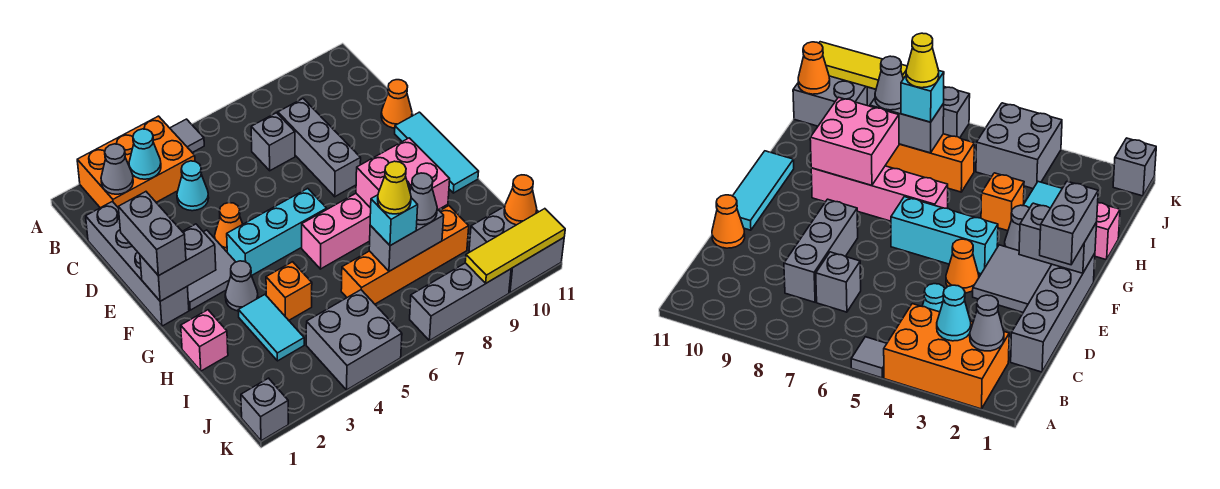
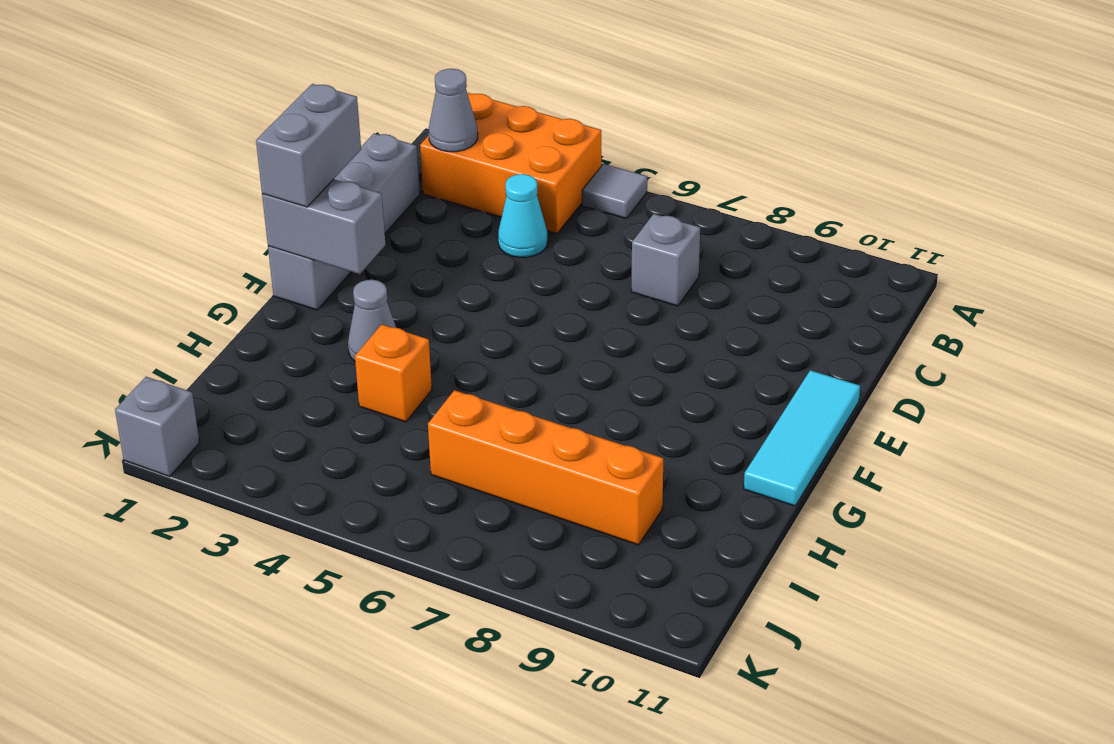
none -> grey 1x3 brick [278,99,361,197]
none -> orange 1x1 cone [381,80,412,128]
none -> grey 2x2 tile [187,230,235,310]
none -> orange 1x1 cone [215,203,243,252]

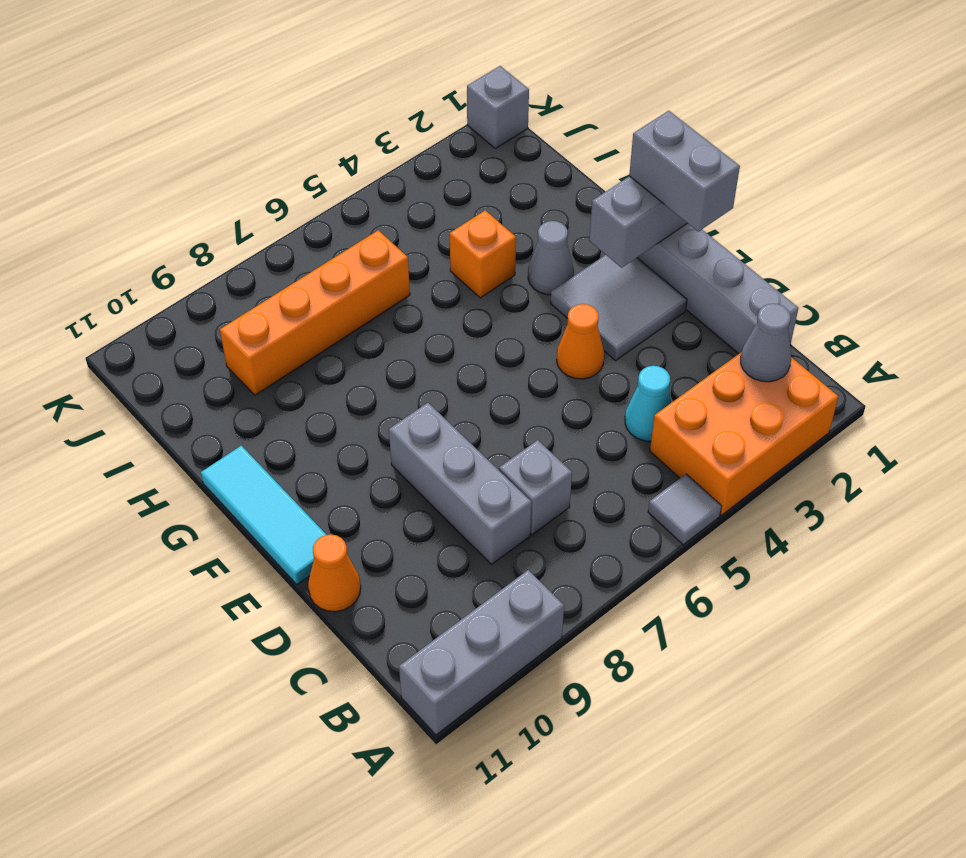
grey 1x3 brick [399,570,564,735] -> grey 1x3 brick moved to [410,263,511,341]
none -> cyan 1x3 brick [227,188,327,276]
none -> pink 1x4 brick [302,194,371,269]
none -> pink 1x1 brick [181,310,228,371]
none -> cyan 1x2 tile [238,295,304,361]

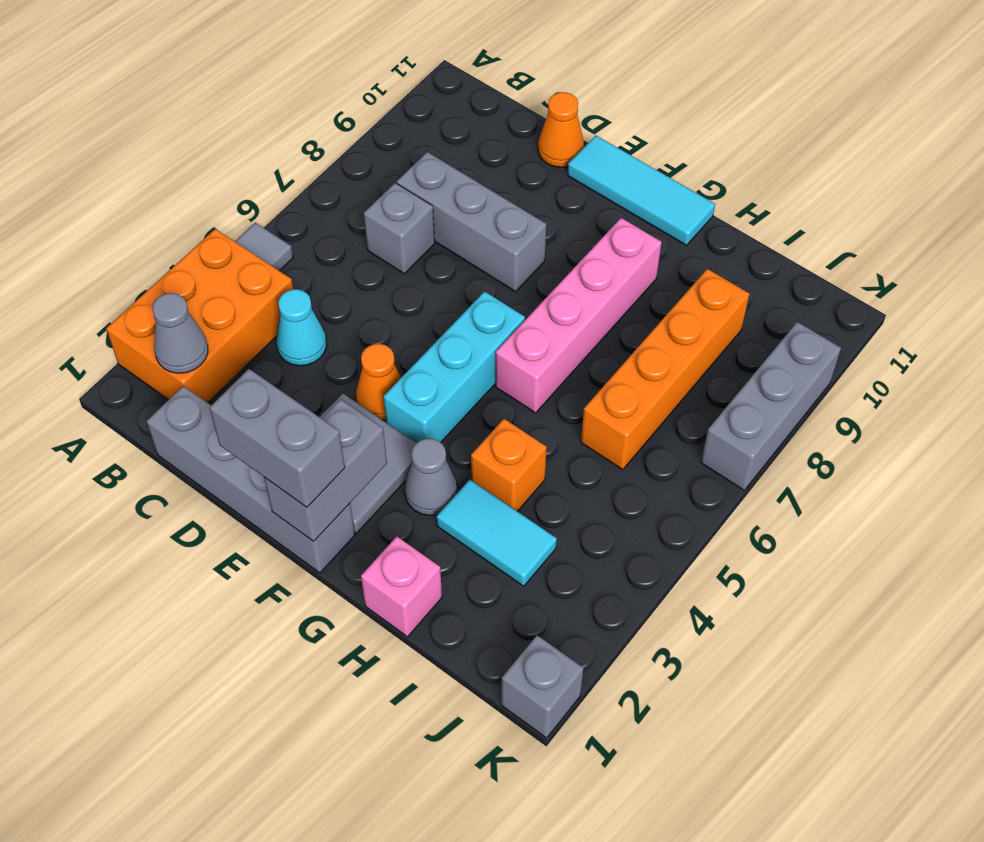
none -> grey 2x2 brick [306,290,402,390]
none -> grey 2x2 brick [469,207,564,293]
none -> cyan 1x1 cone [129,129,161,179]
none -> pink 2x2 brick [356,138,450,210]

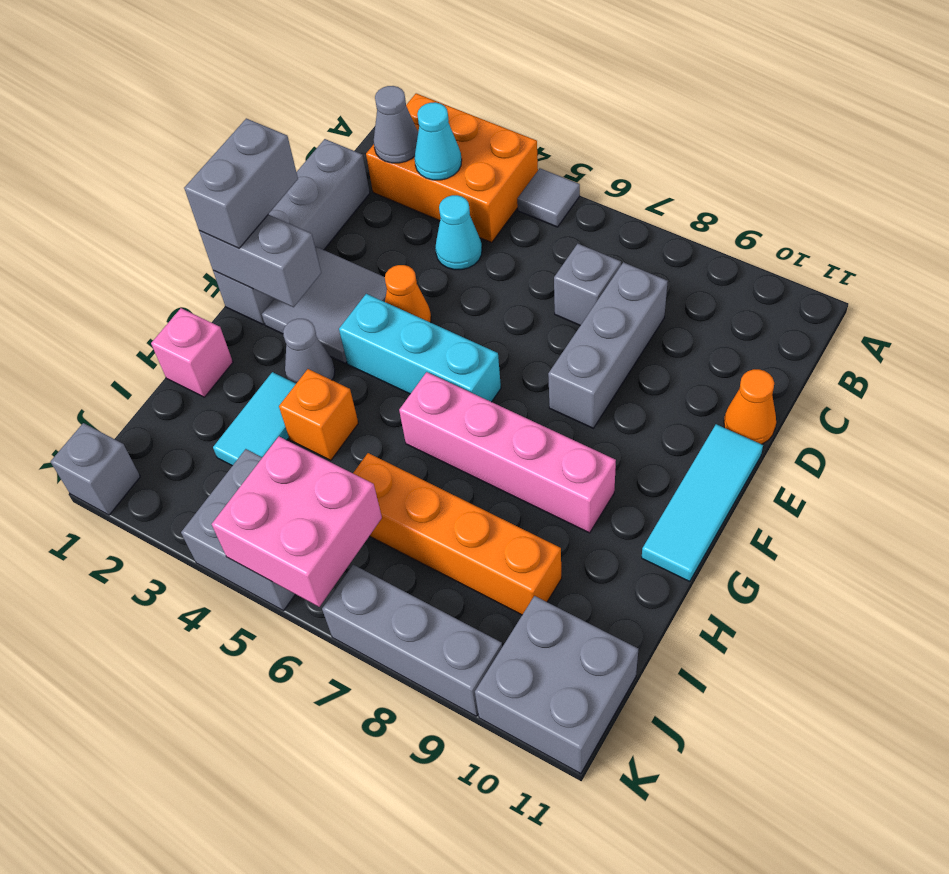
pink 2x2 brick [212,437,382,607] -> pink 2x2 brick moved to [356,138,450,210]
none -> grey 1x2 brick [369,209,444,271]
none -> orange 1x1 cone [504,175,537,225]
none -> yellow 1x3 tile [465,209,565,283]
none -> cyan 1x1 brick [370,195,418,246]

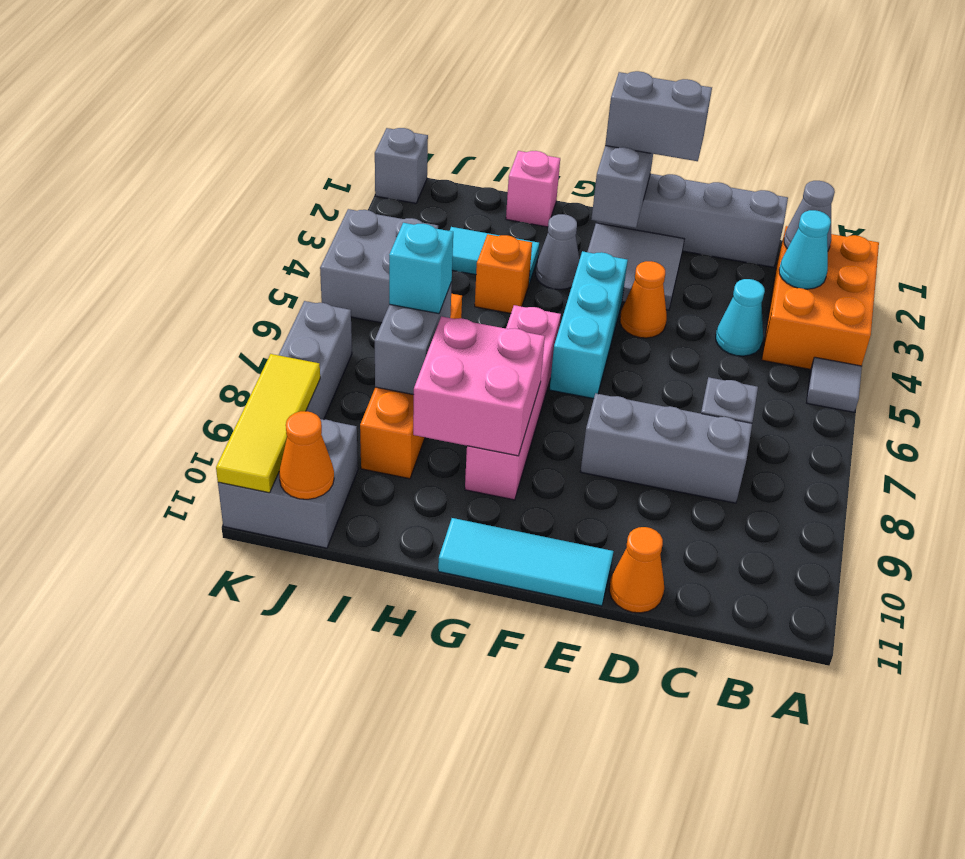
none -> grey 1x1 cone [410,173,437,225]
none -> yellow 1x1 cone [378,161,411,214]

